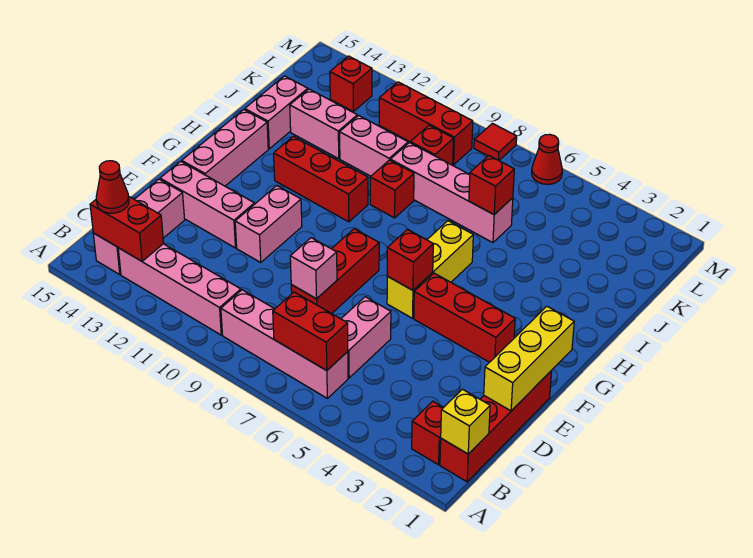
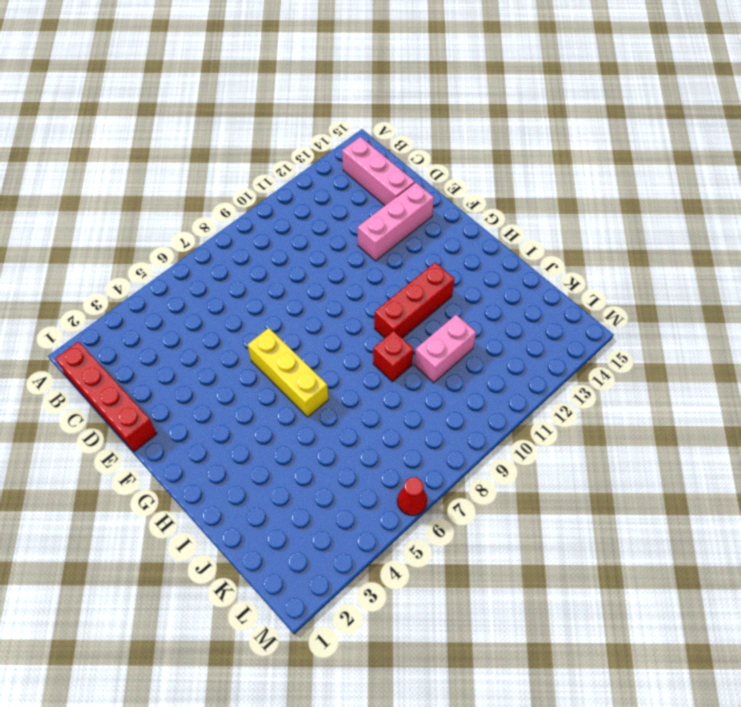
none -> red 1x1 brick [412,401,444,465]
none -> pink 1x4 brick [221,290,348,398]
none -> pink 1x4 brick [118,244,241,335]
none -> pink 1x2 brick [341,297,391,378]

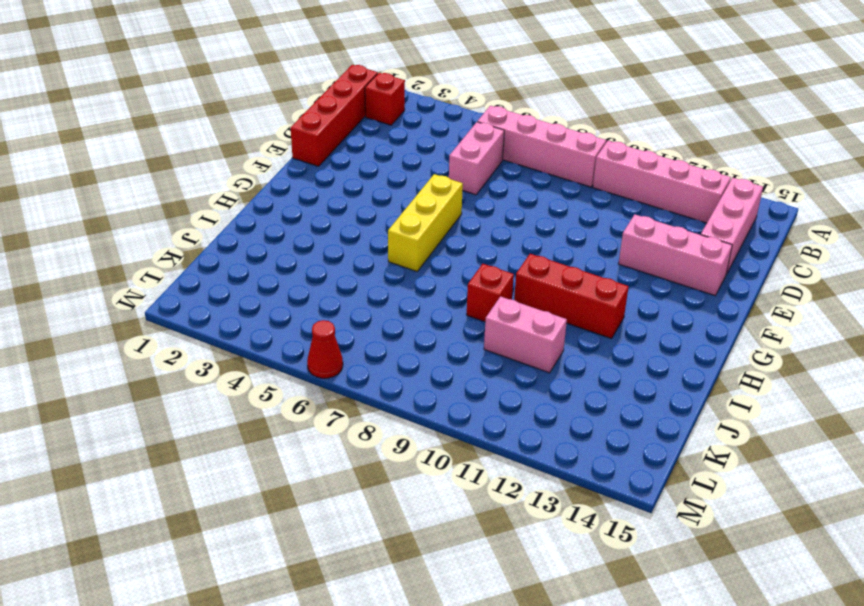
none -> red 1x3 brick [291,229,379,314]
none -> pink 1x2 brick [235,186,302,262]
none -> red 1x3 brick [414,273,515,362]
none -> pink 1x3 brick [182,110,268,186]

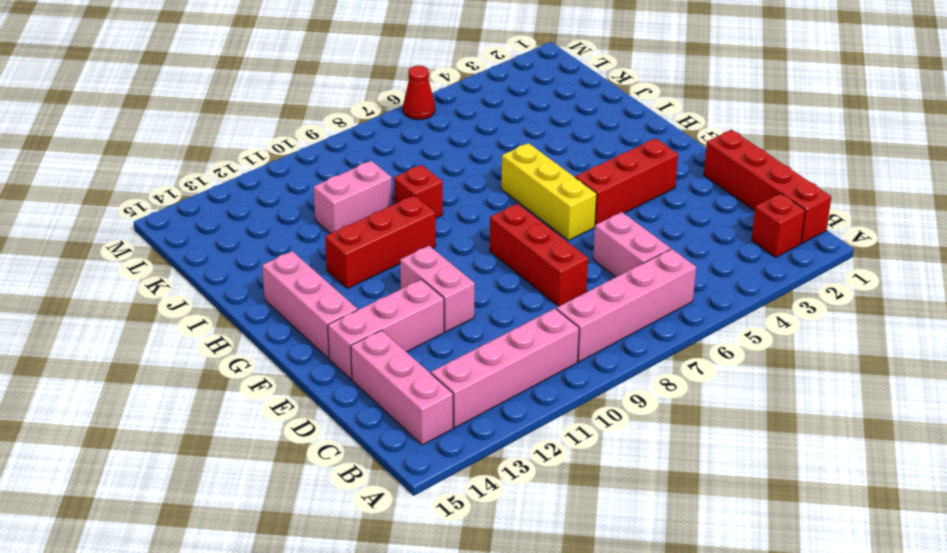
none -> pink 1x2 brick [245,76,308,149]
none -> pink 1x4 brick [390,143,513,243]
none -> pink 1x2 brick [290,89,357,159]
none -> red 1x1 brick [410,125,453,165]

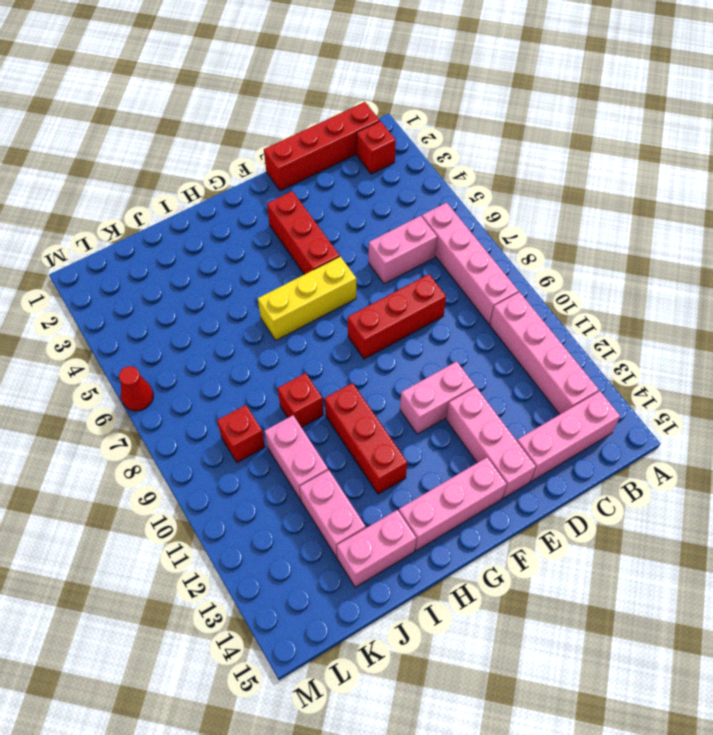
none -> pink 1x4 brick [390,143,513,243]
none -> red 1x3 brick [379,82,473,165]
none -> red 1x1 brick [330,56,372,112]
none -> red 1x1 tile [474,123,517,160]

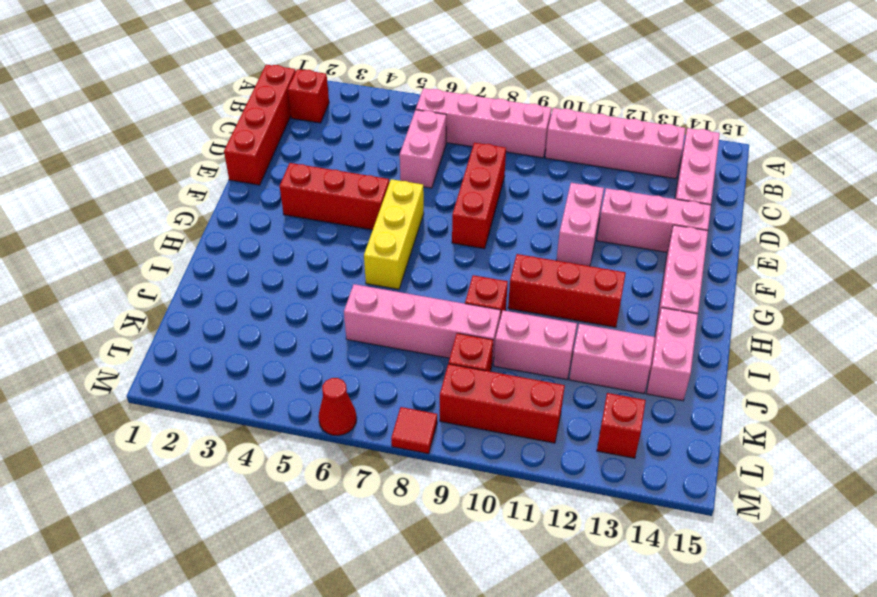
none -> yellow 1x1 brick [441,389,490,454]
none -> red 1x2 brick [273,292,348,371]
none -> red 1x2 brick [90,197,164,261]
none -> yellow 1x3 brick [484,306,574,411]

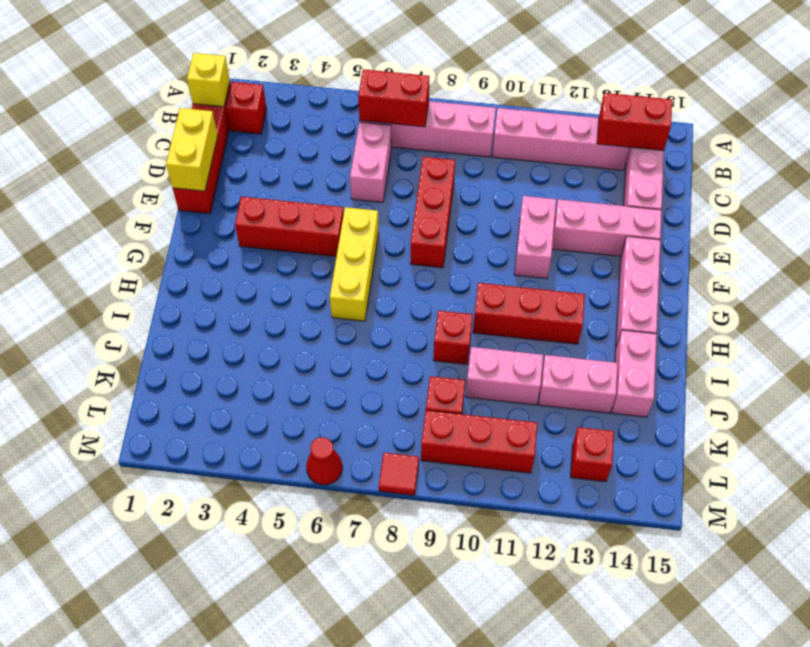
yellow 1x2 brick [166,108,218,191] -> yellow 1x3 brick [484,306,574,411]
none -> pink 1x4 brick [390,143,513,243]
none -> pink 1x1 brick [290,238,337,299]
none -> red 1x1 brick [387,229,433,290]
none -> red 1x1 brick [469,156,514,215]

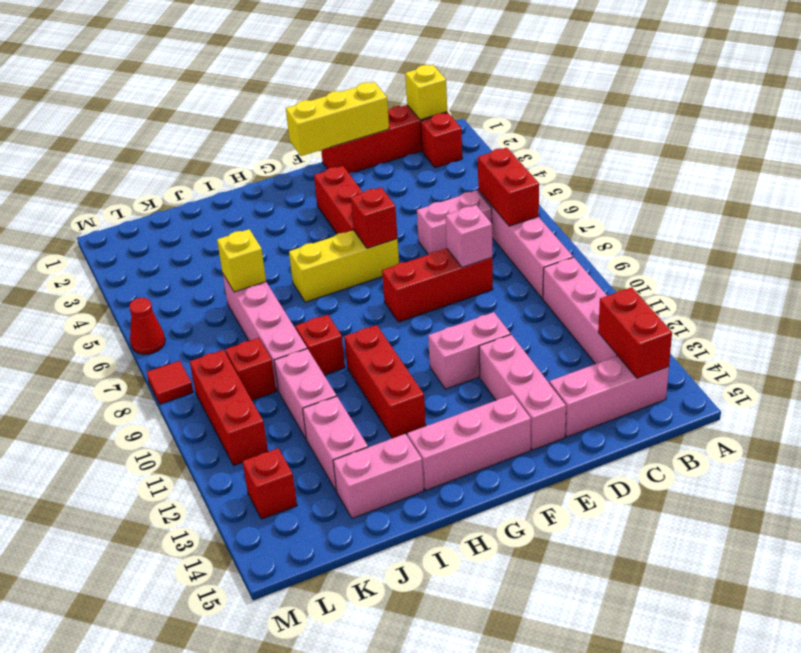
yellow 1x1 brick [217,229,266,292] -> red 1x1 brick [469,156,514,215]
none -> red 1x1 cone [96,161,129,213]

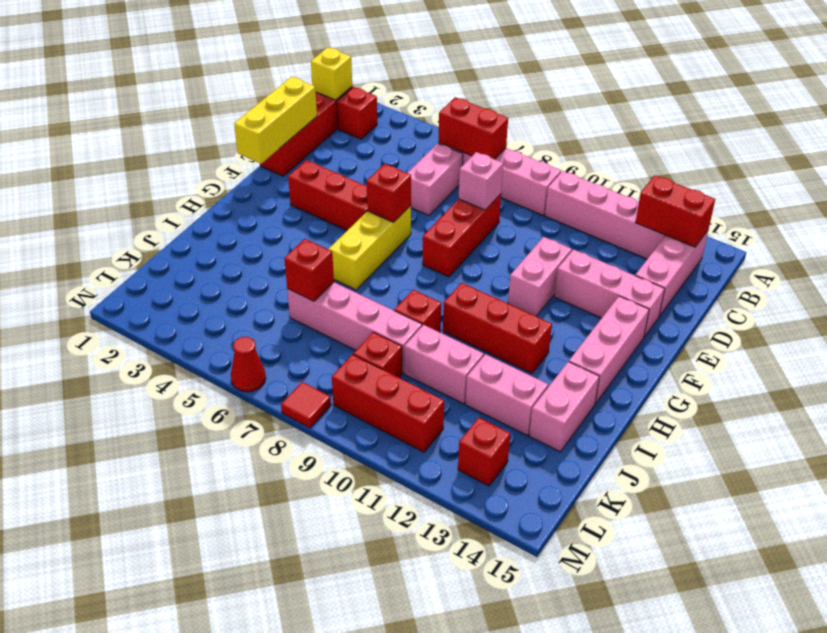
none -> red 1x1 cone [96,161,129,213]

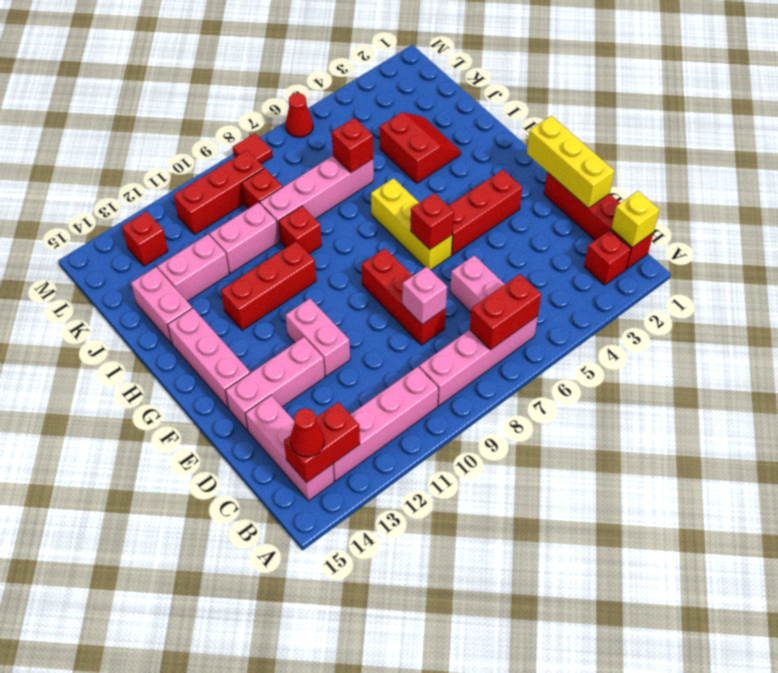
red 2x2 slope [380,112,461,183] -> none

